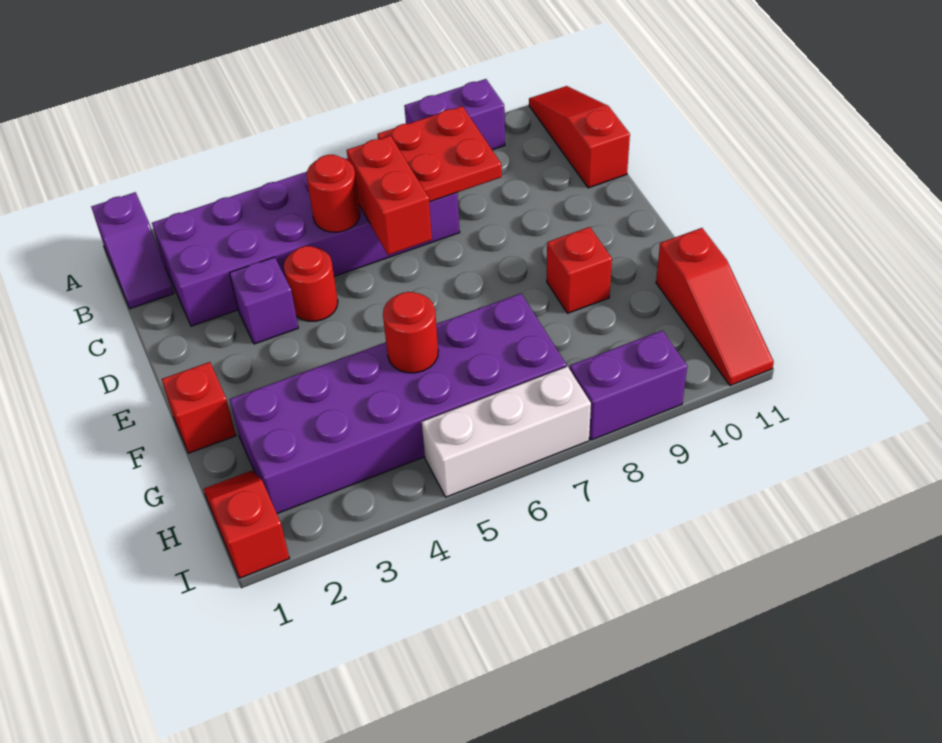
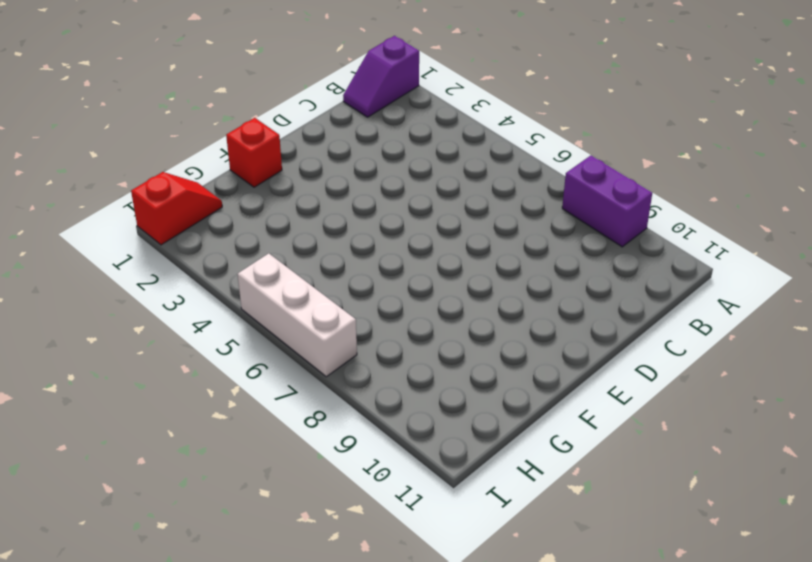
none -> red 1x3 slope [529,86,630,188]
none -> purple 2x6 brick [152,158,460,326]
none -> purple 1x1 brick [230,257,298,344]

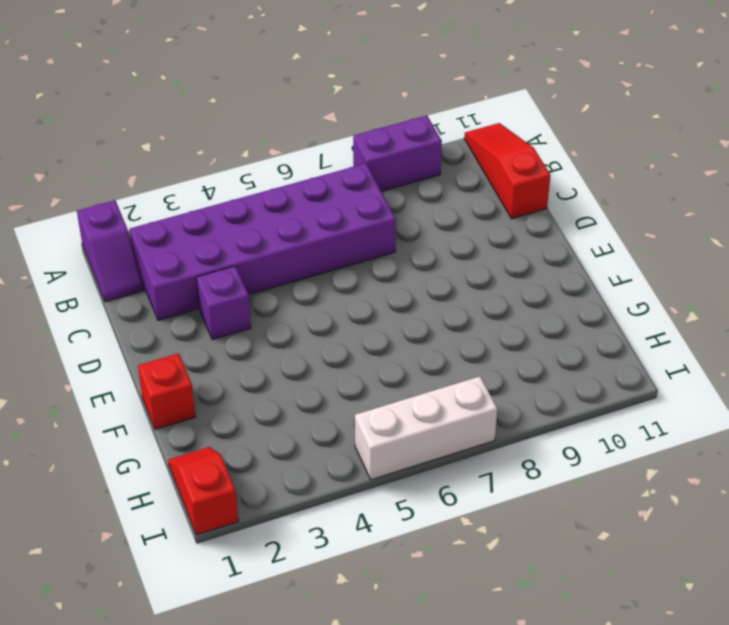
none -> red 1x1 round brick [284,246,338,321]
none -> red 1x1 brick [547,227,612,313]
none -> purple 2x6 brick [229,294,566,514]

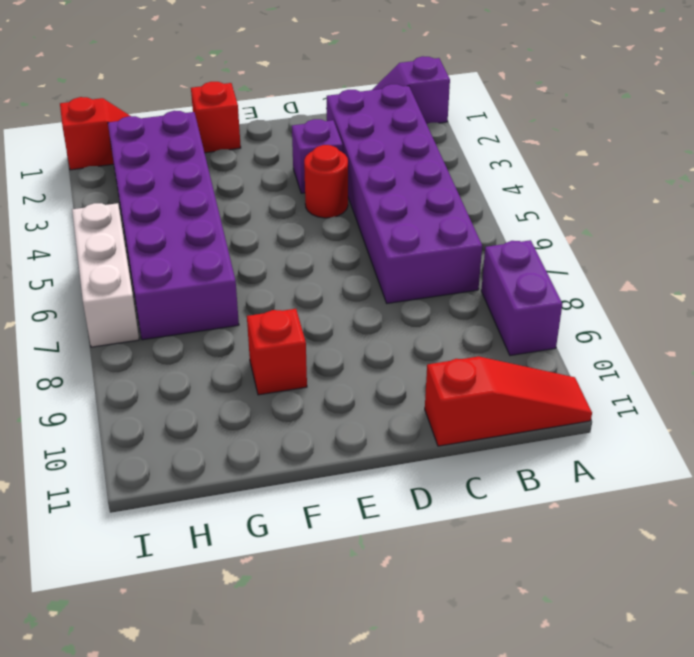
none -> red 1x3 slope [656,228,774,385]
none -> purple 1x2 brick [570,331,687,440]
none -> red 2x2 plate [378,106,502,202]

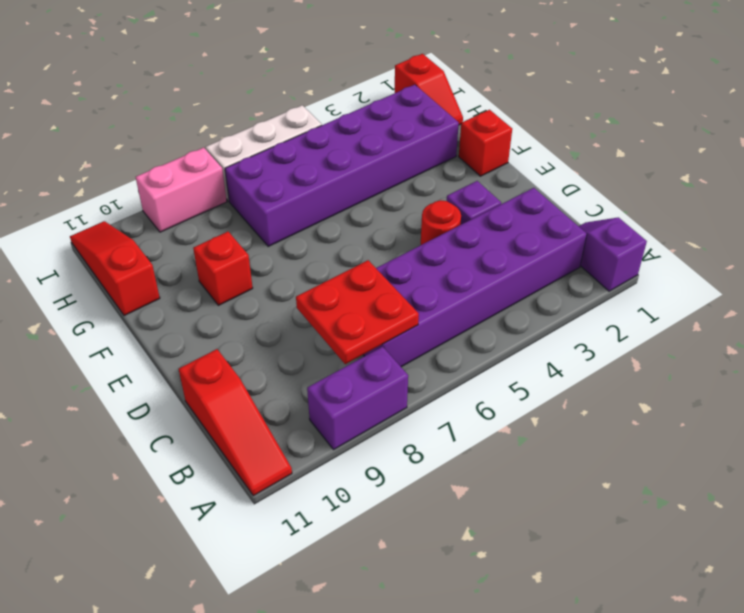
pink 1x2 brick [136,148,227,232] -> purple 1x2 brick [570,331,687,440]
none -> red 1x1 round brick [306,155,360,232]
none -> red 1x2 brick [347,136,432,255]
none -> red 1x1 round brick [383,292,438,373]

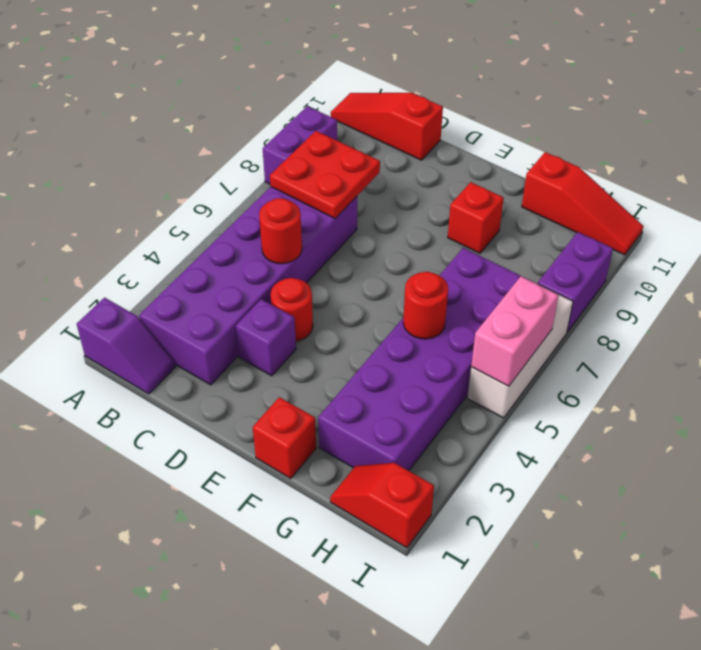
pink 1x2 brick [471,276,559,386] -> none
none -> red 1x2 brick [347,136,432,255]

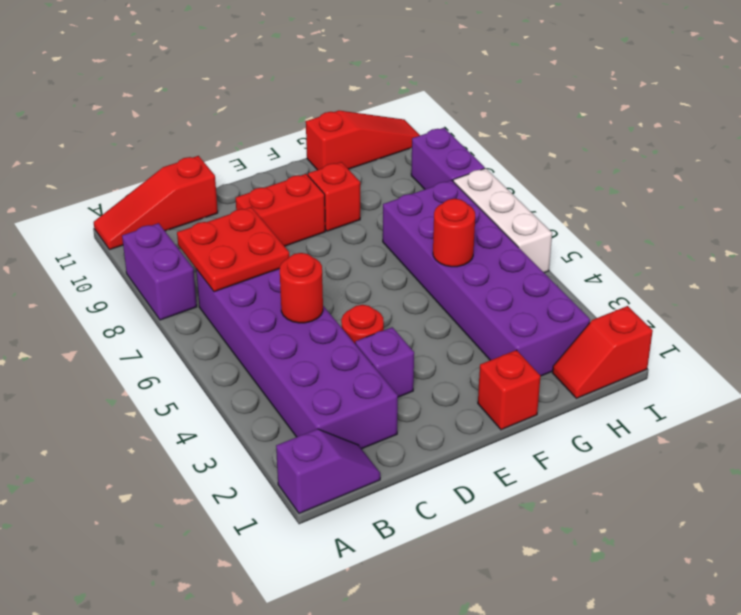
red 1x2 brick [236,174,325,246] -> red 1x2 brick moved to [347,136,432,255]

